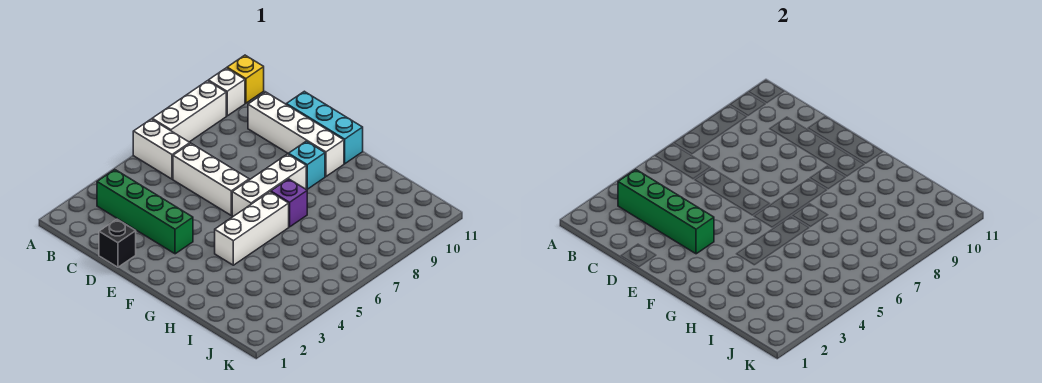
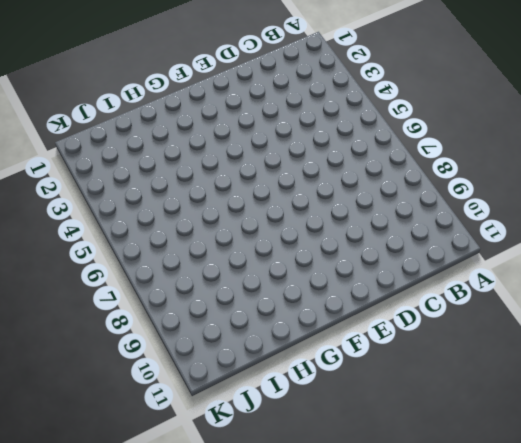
none -> white 1x2 brick [133,119,190,179]
none -> white 1x3 brick [152,81,226,142]
none -> white 1x1 brick [208,68,245,116]

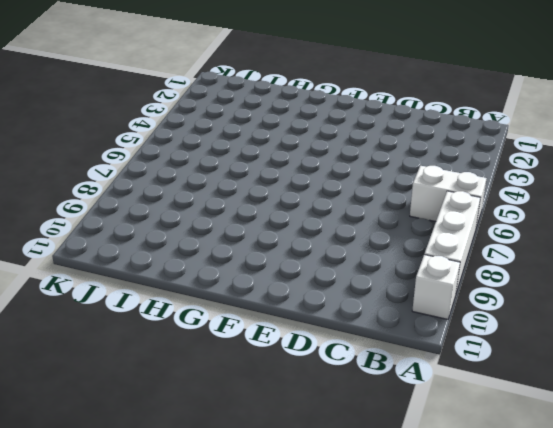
none -> yellow 1x1 brick [227,55,264,103]
none -> green 1x4 brick [97,170,193,254]
none -> white 1x3 brick [173,143,249,215]

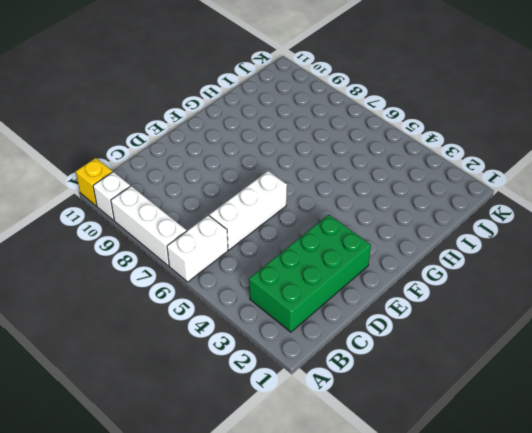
green 2x4 brick [249,215,371,332] -> green 1x4 brick [97,170,193,254]
none -> white 1x4 brick [248,92,344,176]
none -> black 1x1 brick [99,219,136,267]
none -> cyan 1x3 brick [286,91,363,164]

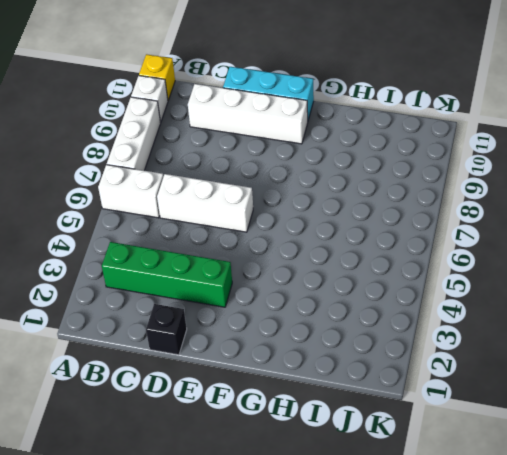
none -> white 1x3 brick [232,154,306,216]
none -> cyan 1x1 brick [289,141,325,189]
none -> white 1x3 brick [215,192,289,265]

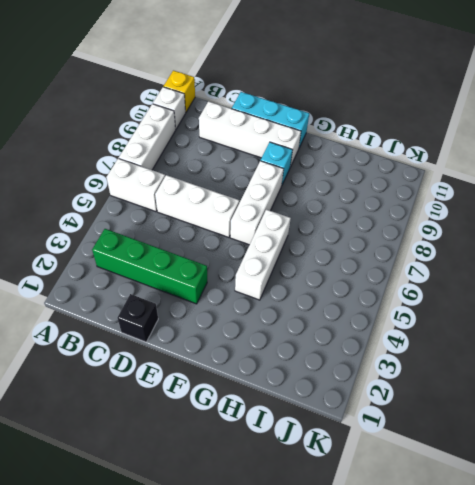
none -> purple 1x1 brick [271,179,307,227]
none -> green 1x4 brick [618,170,714,254]

